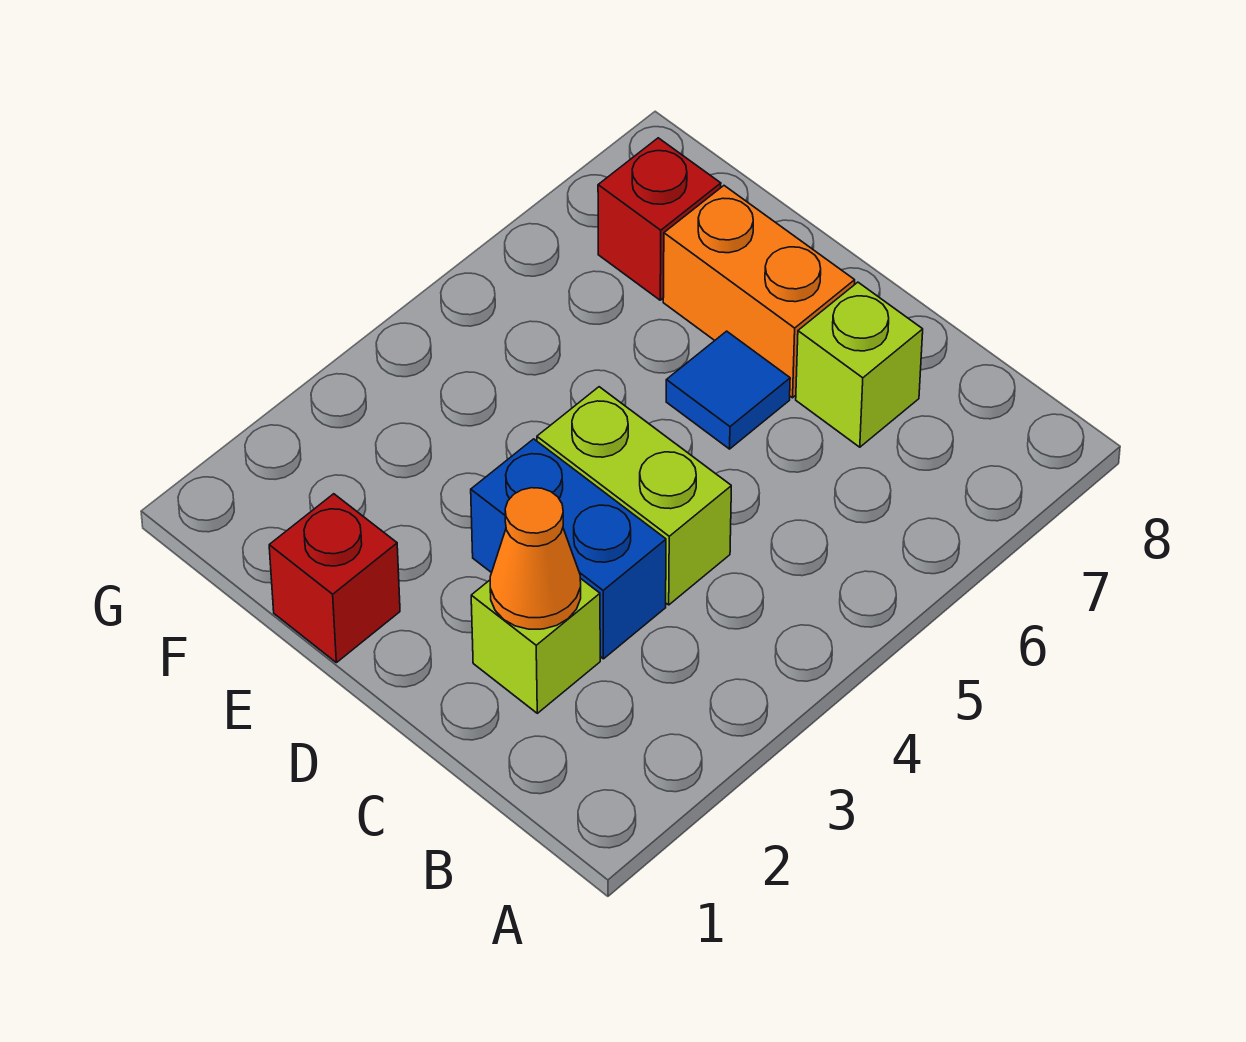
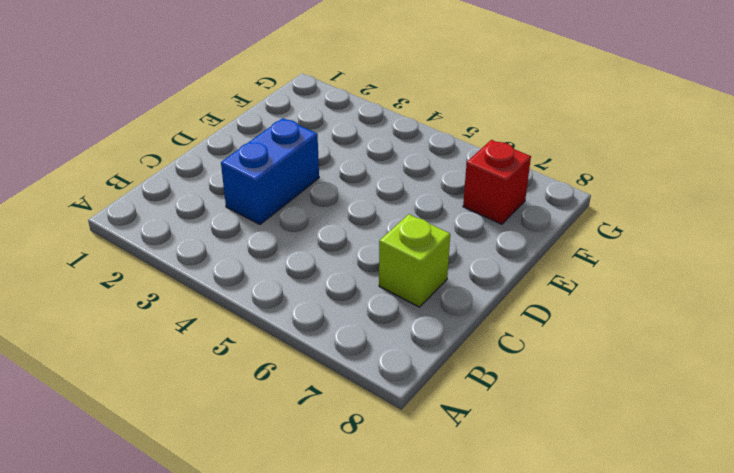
none -> lime 1x1 brick [471,578,600,713]
none -> lime 1x2 brick [537,387,731,605]

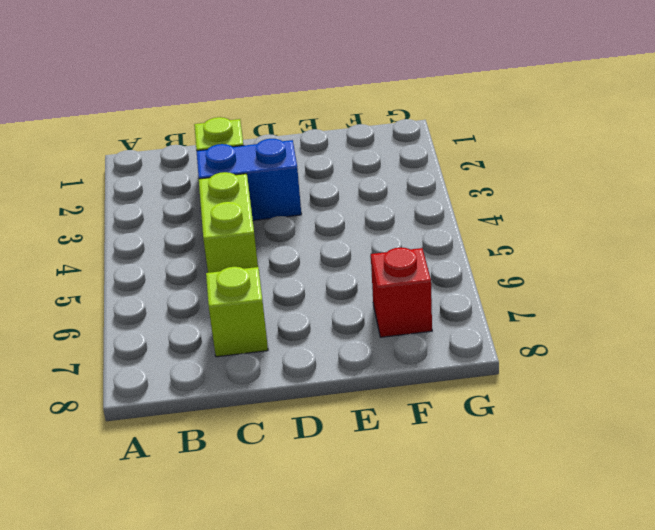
lime 1x2 brick [199,172,258,273] -> lime 1x2 brick turned to [537,387,731,605]
none -> blue 1x1 tile [666,331,790,449]
none -> orange 1x2 brick [663,186,855,398]

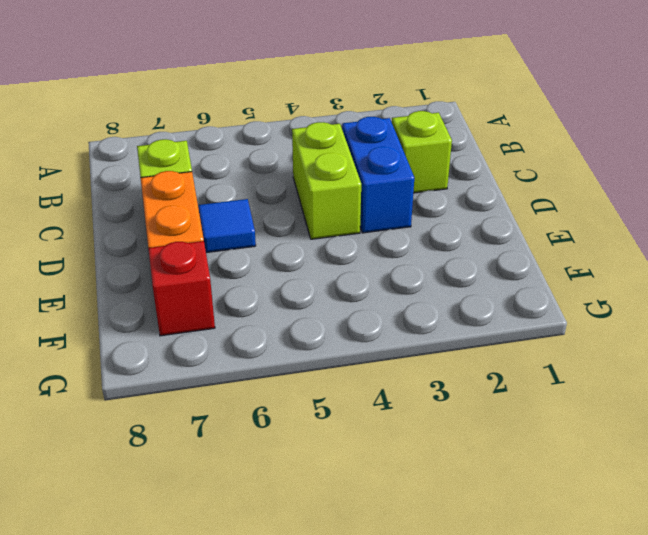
none -> red 1x1 brick [269,494,400,663]
none -> orange 1x1 cone [490,488,581,629]

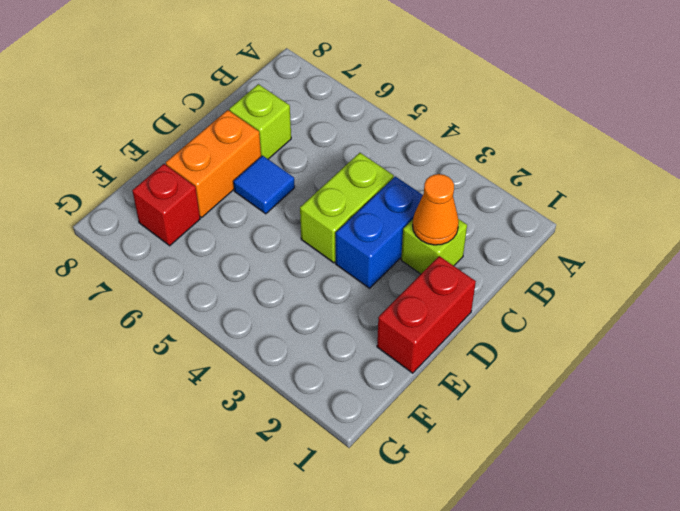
red 1x2 brick [377,256,476,373] -> red 1x1 brick [269,494,400,663]

